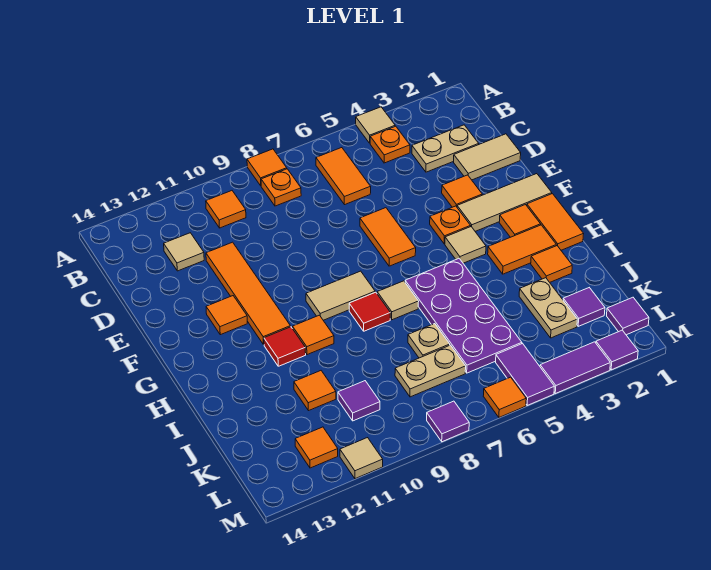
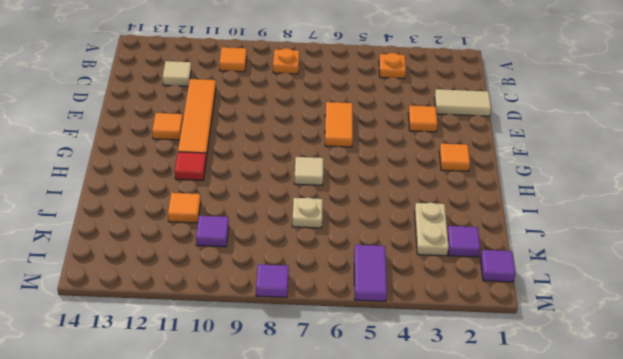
none -> tan 1x1 tile [356,107,395,143]
none -> orange 1x1 tile [247,149,287,186]
none -> orange 1x2 tile [316,148,371,205]
none -> tan 1x2 plate [412,125,479,172]

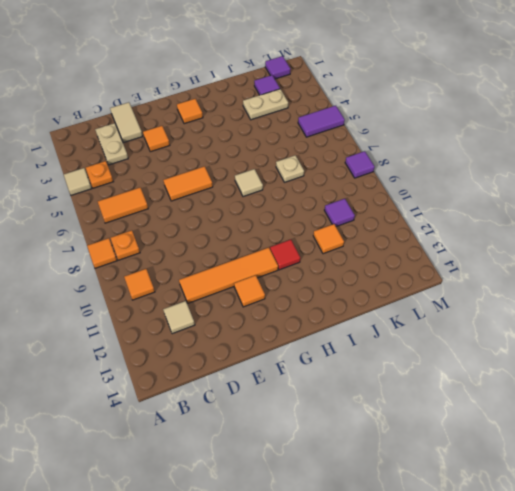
none -> tan 1x3 tile [457,174,552,231]
none -> orange 1x1 plate [430,206,470,244]
none -> orange 1x2 tile [527,194,583,250]
none -> tan 1x1 tile [445,227,486,263]

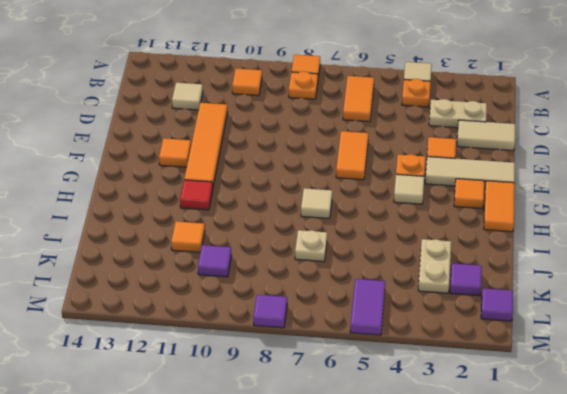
none -> tan 1x2 tile [306,271,375,320]
none -> orange 1x2 tile [488,225,556,274]
none -> purple 2x4 plate [405,259,522,373]
none -> red 1x1 tile [349,292,390,331]

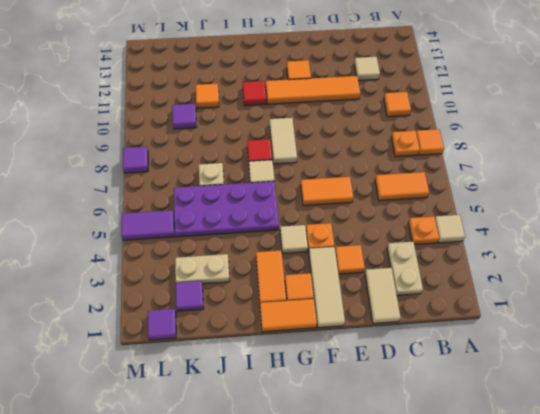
none -> orange 1x1 tile [293,315,334,355]
none -> orange 1x1 tile [531,246,572,282]
none -> tan 1x2 plate [395,345,466,397]
none -> orange 1x1 tile [295,427,338,468]

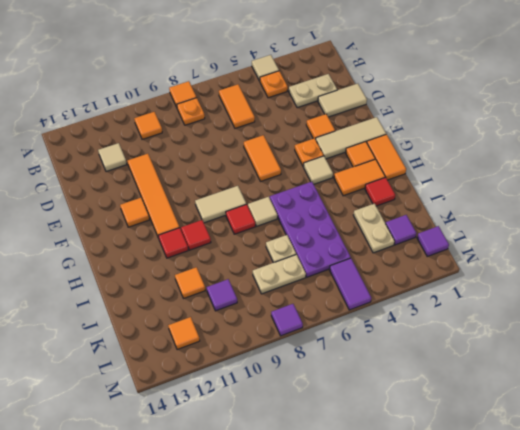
red 1x1 tile [181,220,211,250] -> orange 1x1 tile [293,315,334,355]
red 1x1 tile [365,177,395,206] -> orange 1x1 tile [531,246,572,282]
none -> purple 1x1 tile [596,330,638,370]
none -> purple 1x2 tile [540,342,610,394]
none -> orange 1x1 tile [483,377,526,417]
none -> tan 1x1 tile [340,438,383,479]

